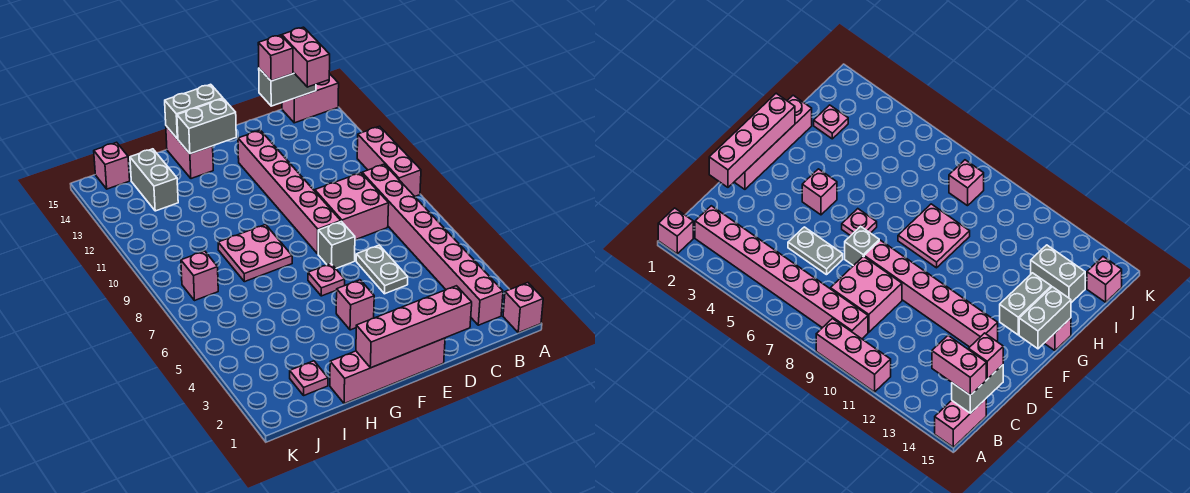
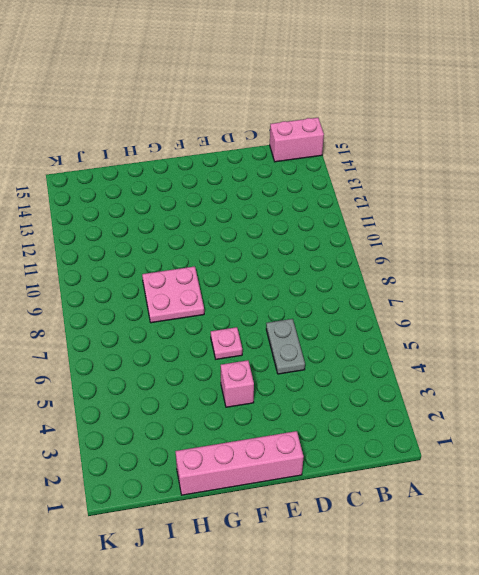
none -> pink 1x1 brick [503,283,543,333]
none -> pink 1x3 brick [357,126,421,196]
none -> pink 1x8 brick [362,164,503,325]

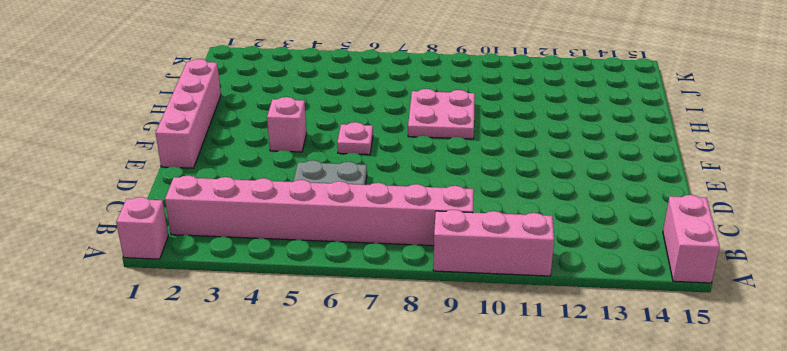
none -> pink 2x2 brick [315,173,389,240]
none -> grey 1x1 brick [318,221,355,268]
none -> pink 1x6 brick [238,130,341,254]

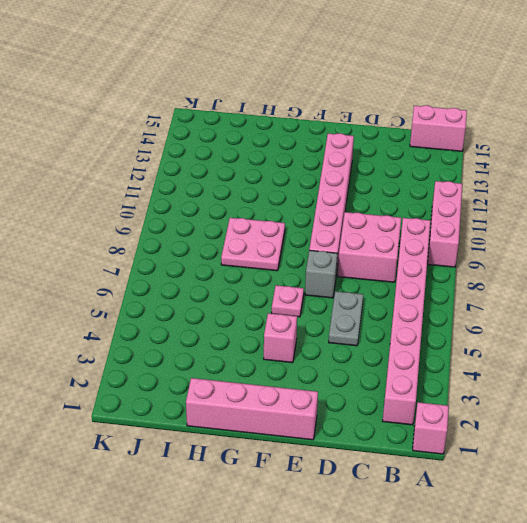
none -> pink 1x2 brick [166,126,213,179]
none -> pink 1x1 plate [290,361,328,395]
none -> grey 1x2 brick [130,149,178,211]

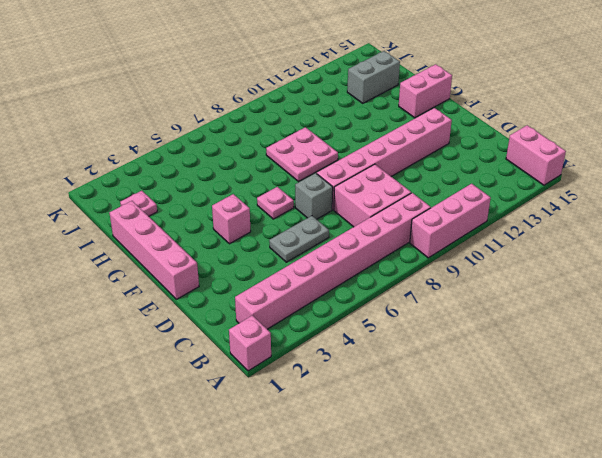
none -> pink 1x1 brick [181,251,218,301]
none -> pink 1x1 brick [94,142,130,189]
none -> grey 1x2 brick [259,69,316,106]

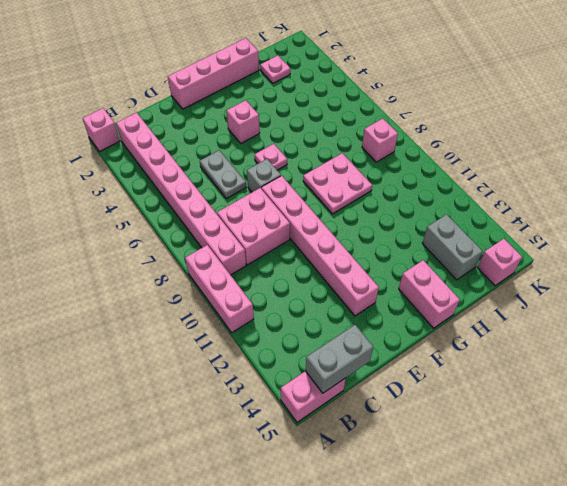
none -> pink 1x4 brick [356,286,472,368]
none -> grey 1x2 brick [177,99,236,154]
none -> grey 1x2 brick [165,84,223,139]

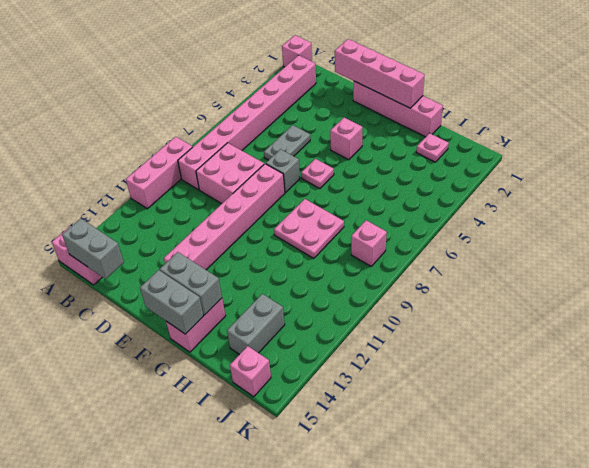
none -> pink 1x2 brick [282,27,330,87]
none -> pink 1x1 brick [258,35,293,81]

